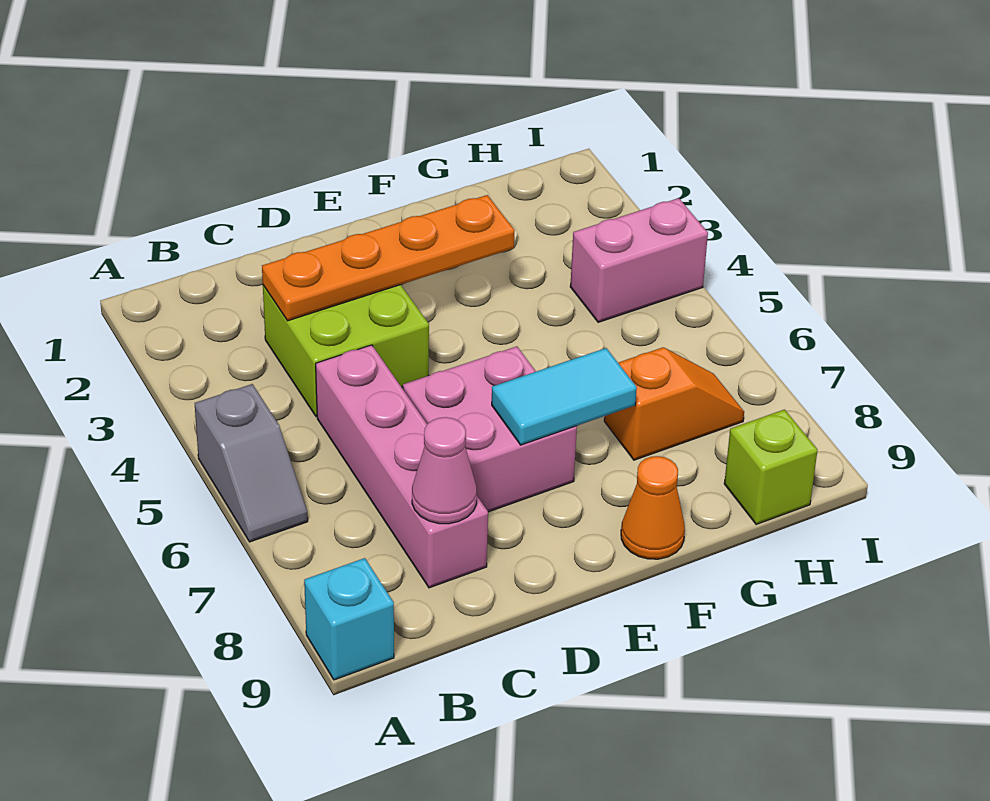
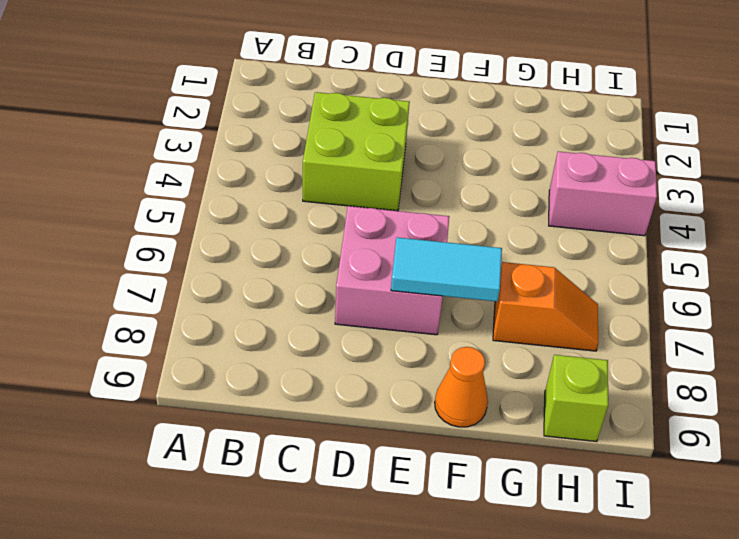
none -> grey 1x2 slope [195,384,308,542]
none -> cyan 1x1 brick [304,558,394,680]
none -> pink 1x4 brick [316,345,488,588]

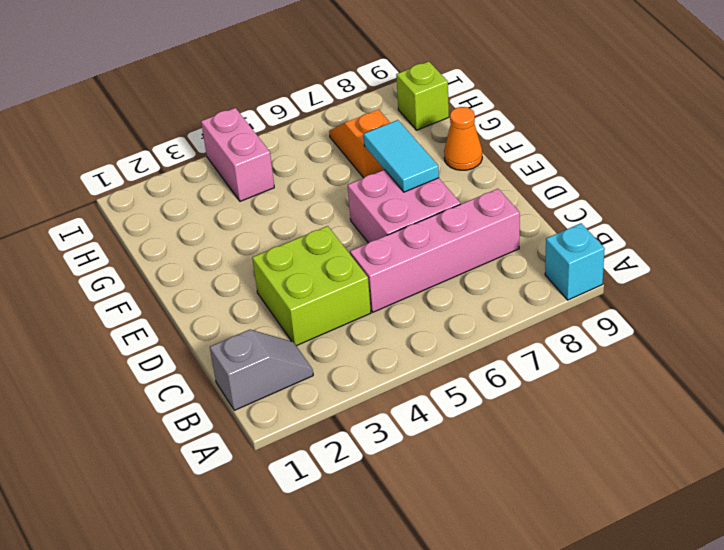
grey 1x2 slope [210,330,313,410] -> grey 1x2 slope moved to [195,384,308,542]
none -> orange 1x4 plate [262,195,515,321]
none -> pink 1x1 cone [412,417,477,524]

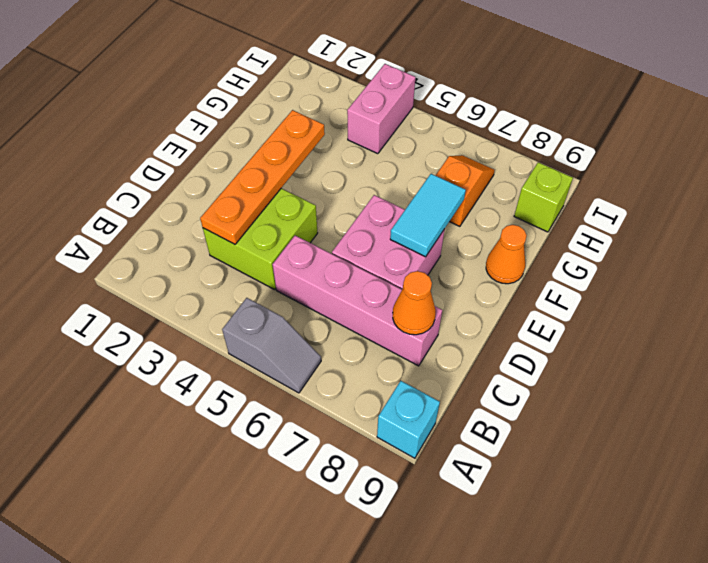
orange 1x1 cone [393,271,436,335] -> pink 1x1 cone [412,417,477,524]

